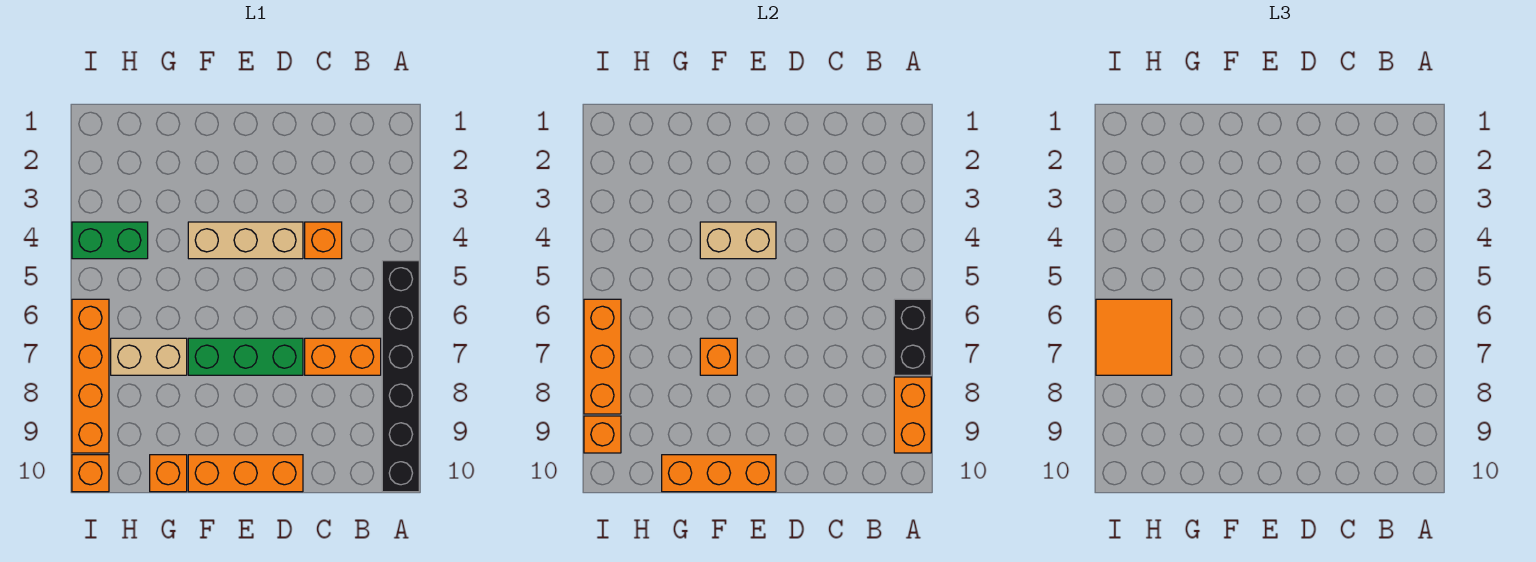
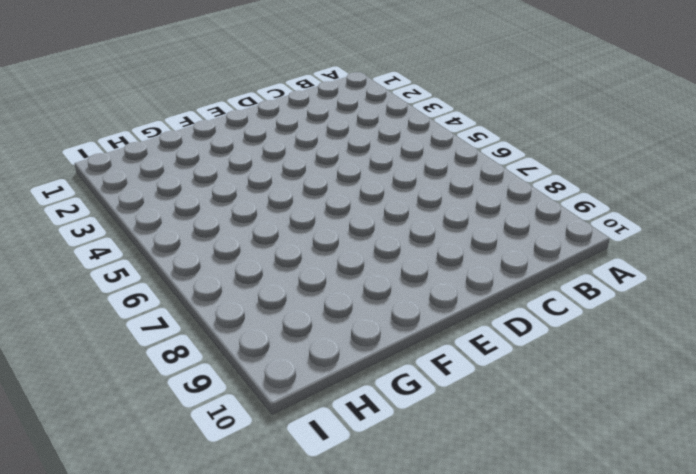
none -> black 1x6 brick [382,261,419,492]
none -> orange 1x2 brick [305,338,381,375]
none -> orange 1x1 brick [305,222,342,259]

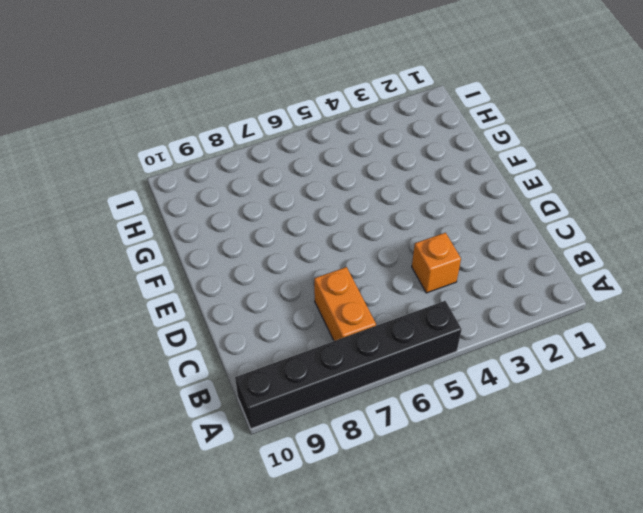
none -> tan 1x3 brick [188,222,303,259]
none -> green 1x3 brick [188,338,303,375]
none -> orange 1x3 brick [188,455,303,492]

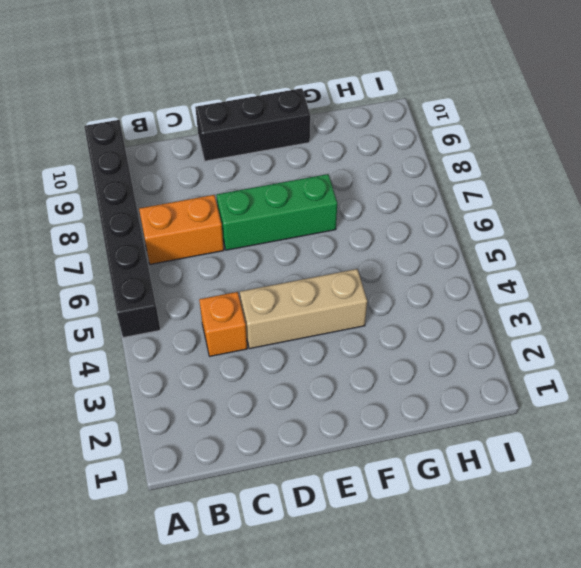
black 1x3 brick [195,88,310,161] -> orange 1x3 brick [188,455,303,492]
none -> tan 1x2 brick [111,338,187,375]
none -> orange 1x1 brick [150,455,187,492]
none -> green 1x2 brick [72,222,148,259]

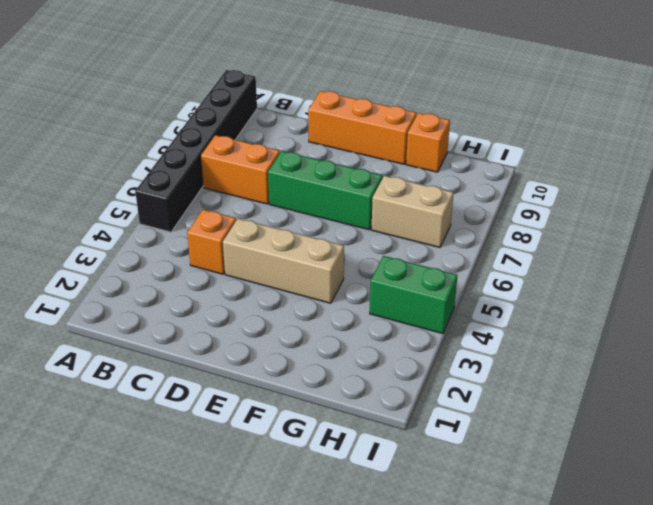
none -> orange 1x4 brick [72,299,109,453]
none -> orange 1x1 brick [72,455,109,492]
none -> black 1x2 brick [894,299,931,375]

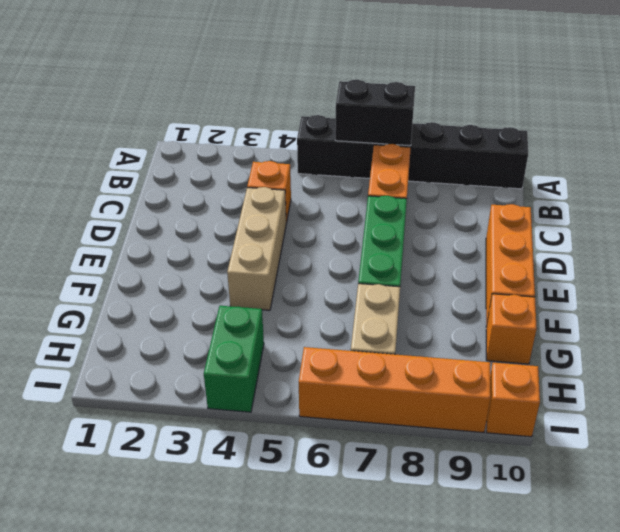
none -> orange 1x2 brick [894,377,931,453]
none -> tan 1x2 brick [700,222,776,259]
none -> orange 1x3 brick [662,455,776,492]

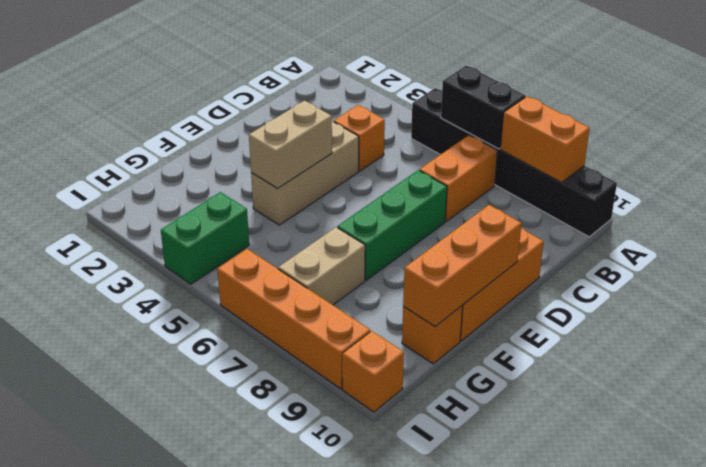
none -> orange 1x1 brick [700,338,737,375]
none -> orange 1x3 brick [584,299,621,414]
none -> orange 1x1 brick [584,416,621,453]

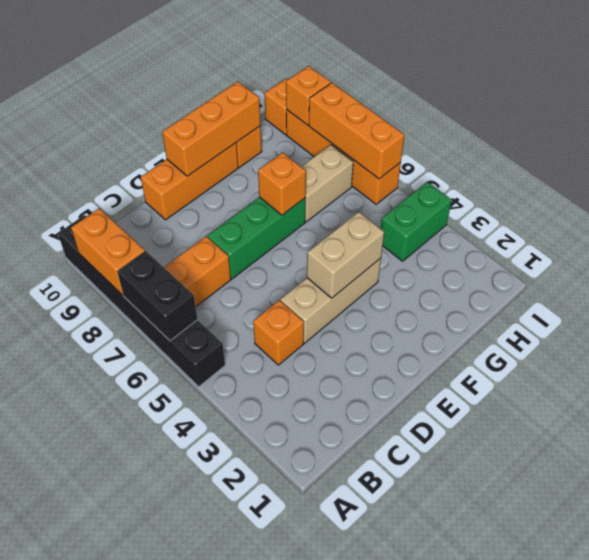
none -> orange 2x2 tile [1096,299,1172,375]

